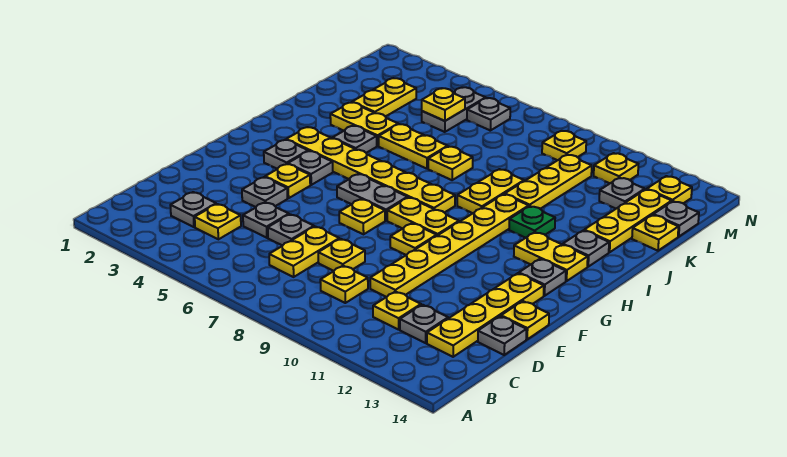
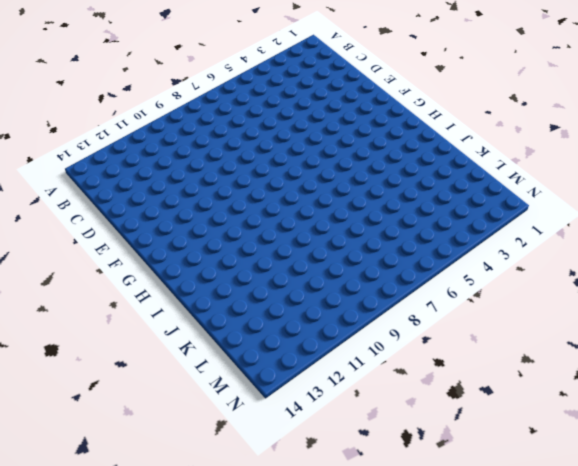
none -> grey 1x1 plate [170,192,216,227]
none -> yellow 1x1 plate [195,204,241,239]
none -> yellow 1x2 plate [269,227,339,277]
none -> yellow 1x1 plate [320,266,368,303]

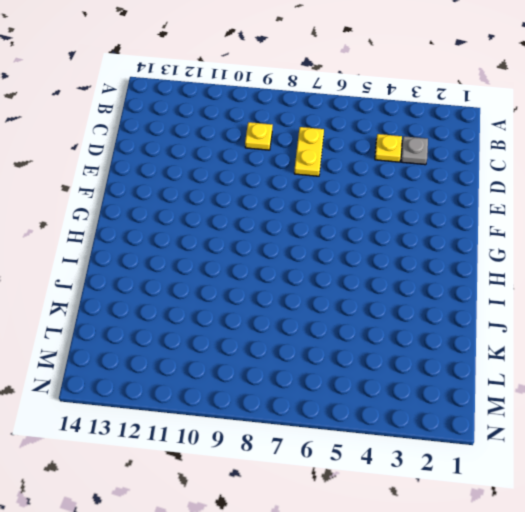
none -> yellow 1x1 plate [373,291,421,330]
none -> grey 1x1 plate [400,305,448,343]
none -> yellow 1x4 plate [427,273,544,357]
none -> grey 1x1 plate [243,202,289,238]

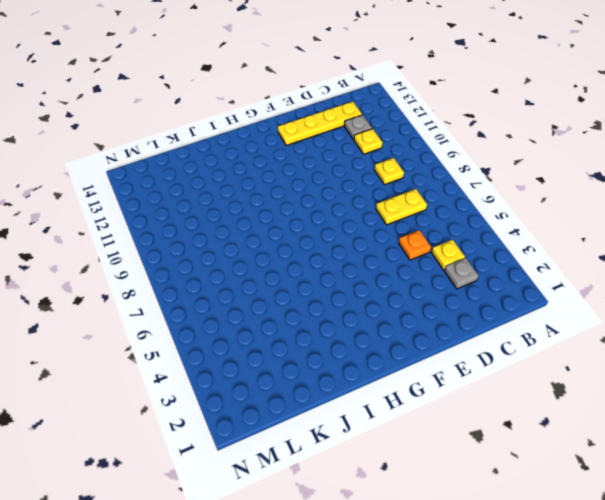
orange 1x1 plate [399,230,431,260] -> grey 1x1 plate [243,202,289,238]
none -> grey 1x1 plate [268,214,314,246]
none -> yellow 1x1 plate [318,239,365,271]
none -> yellow 1x6 plate [370,194,529,297]
none -> grey 1x1 plate [478,316,526,355]

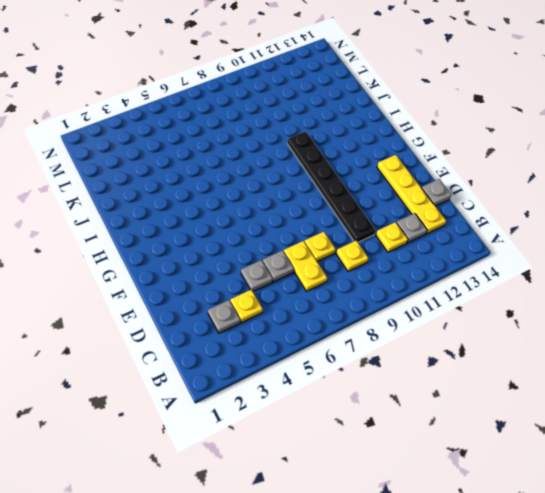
black 1x6 plate [287,131,376,242] -> yellow 1x6 plate [370,194,529,297]
none -> grey 1x1 plate [242,177,287,207]
none -> yellow 1x1 plate [501,301,549,339]
none -> yellow 1x1 plate [265,164,310,198]
none -> yellow 1x1 plate [339,199,385,234]

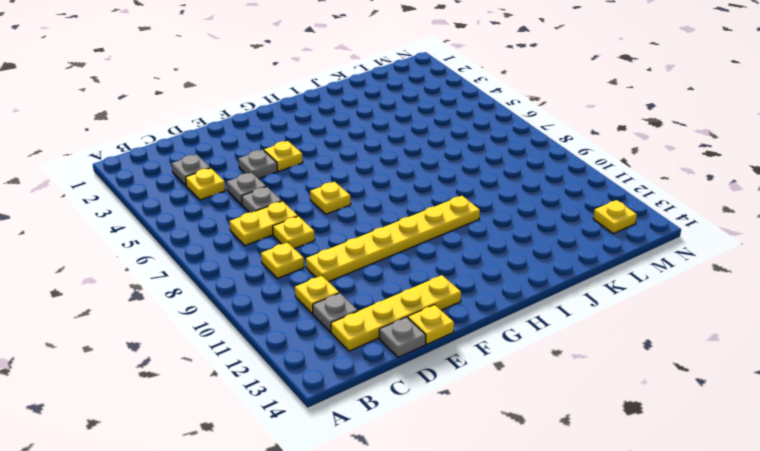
none -> yellow 1x1 plate [390,223,437,255]
none -> grey 1x1 plate [264,140,308,169]
none -> grey 1x1 plate [288,151,333,185]
none -> grey 1x2 plate [337,174,407,221]

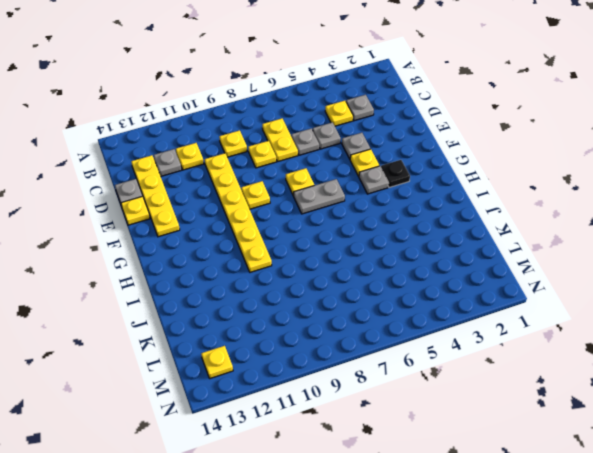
black 1x1 plate [381,160,410,187] -> grey 1x1 plate [264,140,308,169]
none -> yellow 1x2 plate [387,197,459,236]
none -> grey 1x1 plate [519,259,566,296]
none -> yellow 1x6 plate [286,127,455,213]
none -> yellow 1x2 plate [514,232,588,281]

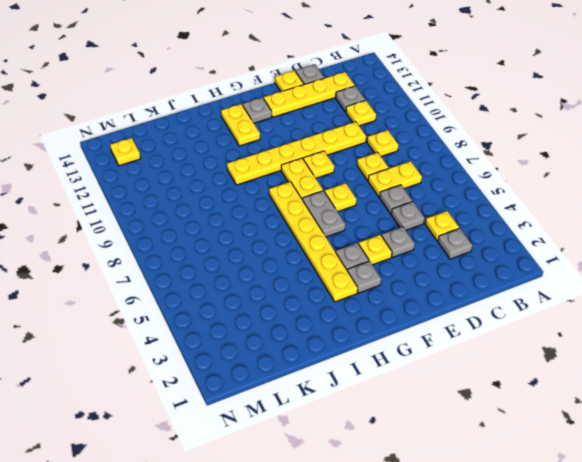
none -> grey 1x1 plate [333,126,377,153]
none -> yellow 1x2 plate [457,169,524,213]
none -> green 1x1 plate [509,206,555,238]
none -> grey 1x1 plate [563,230,609,267]

